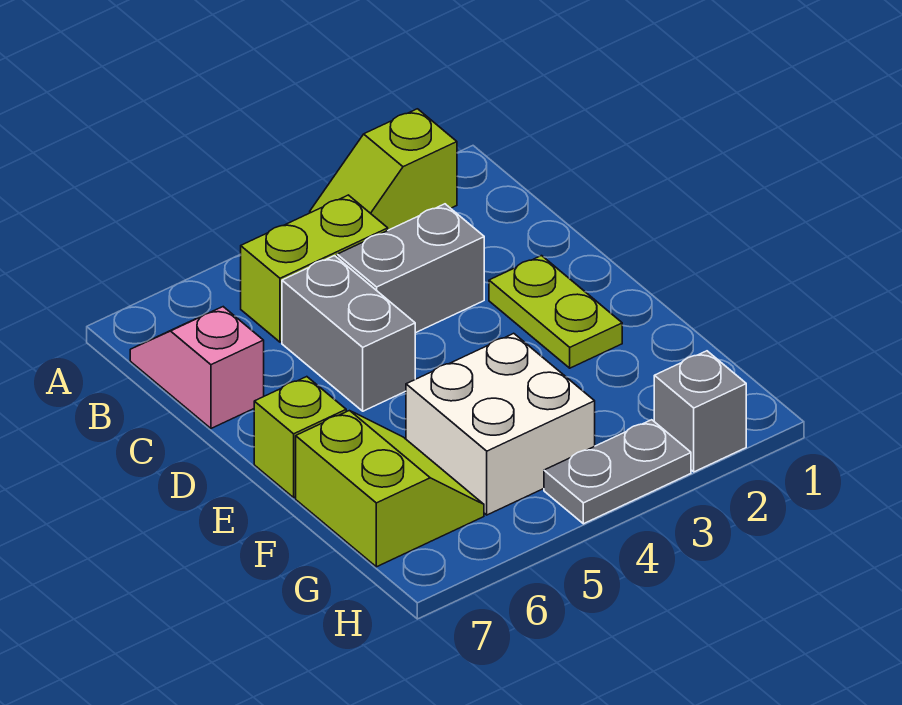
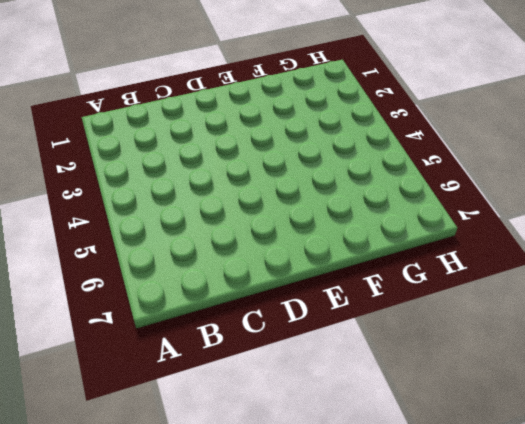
none -> lime 1x2 slope [310,109,457,230]
none -> lime 1x2 brick [241,195,388,342]

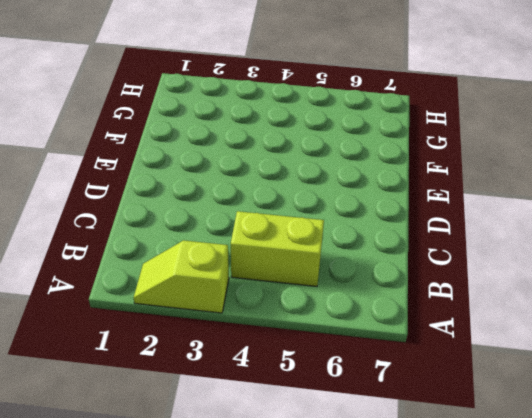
lime 1x2 slope [134,240,229,313] -> lime 1x2 slope turned to [310,109,457,230]
none -> pink 1x2 slope [130,307,264,428]
none -> grey 1x2 brick [337,204,484,333]

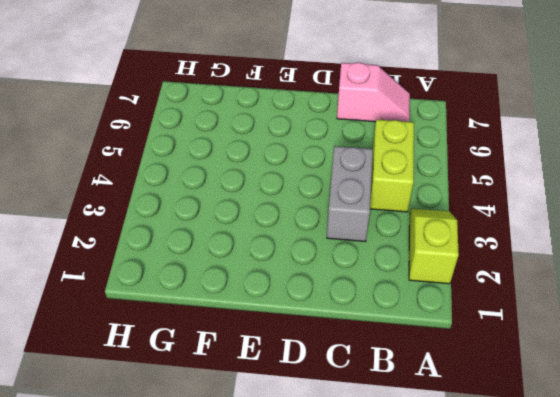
none -> grey 1x2 brick [282,256,415,411]
none -> lime 1x2 plate [489,256,622,368]

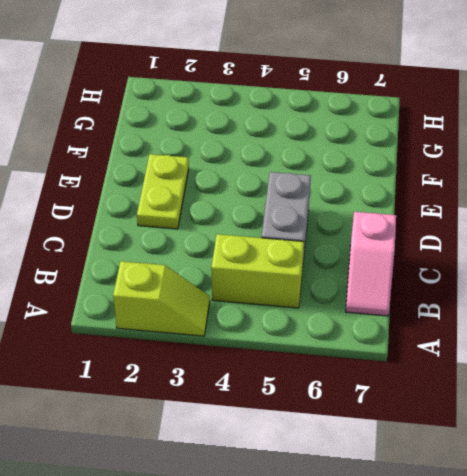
none -> grey 1x2 brick [337,204,484,333]
none -> lime 1x1 brick [254,377,346,497]

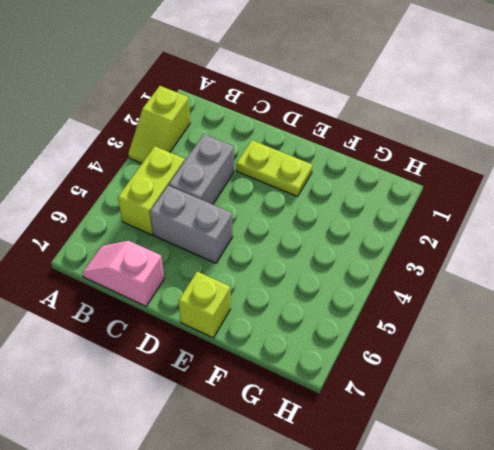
none -> white 2x2 brick [406,333,595,515]
none -> lime 2x2 slope [296,411,484,567]

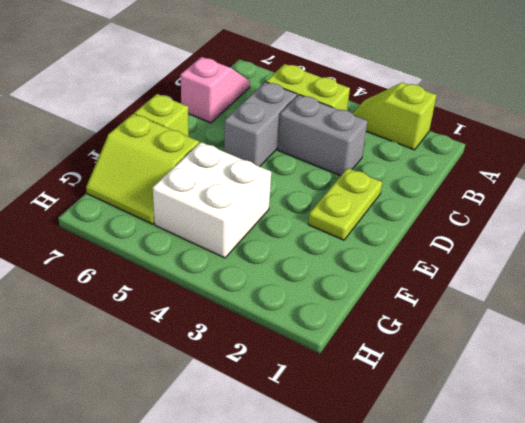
lime 2x2 slope [86,114,199,224] -> lime 2x2 slope turned to [296,411,484,567]
none -> grey 1x1 brick [654,351,746,472]
none -> grey 1x2 plate [544,420,691,524]

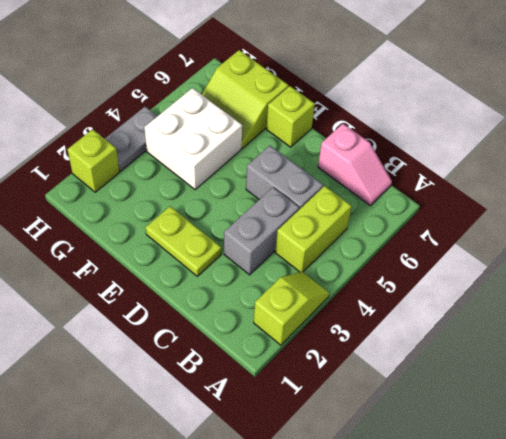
lime 1x1 brick [67,129,120,192] -> grey 1x1 brick [654,351,746,472]

